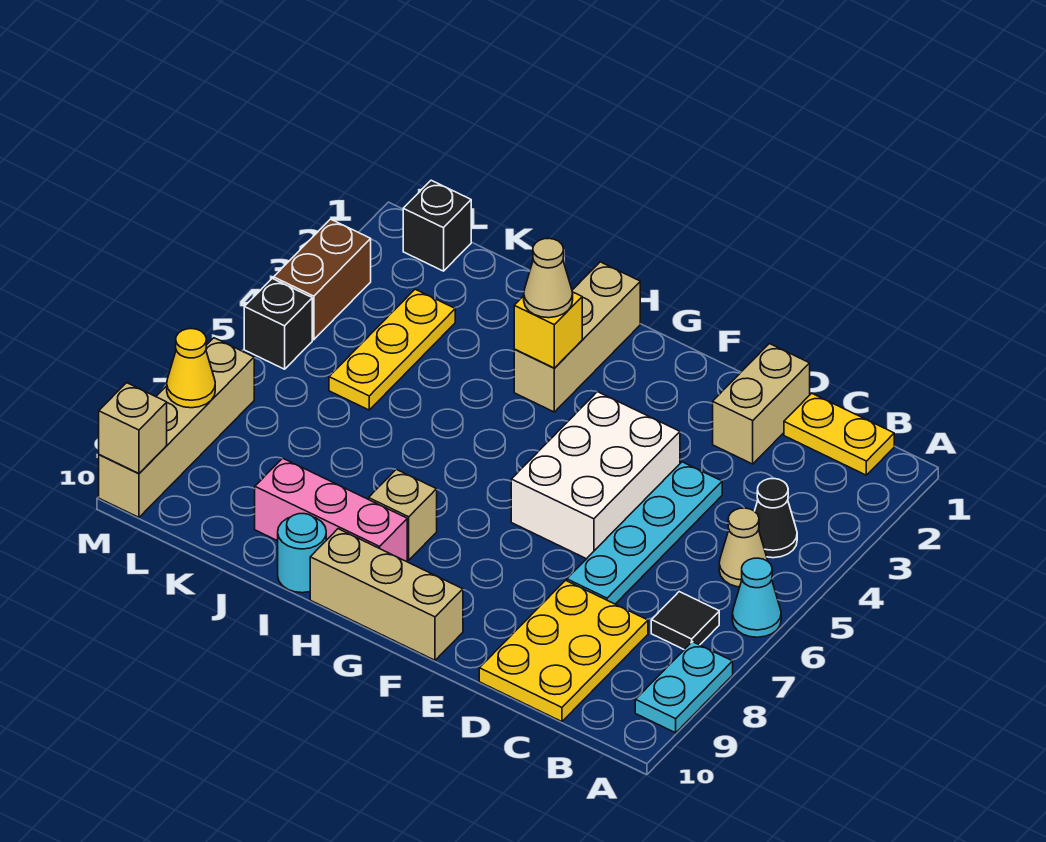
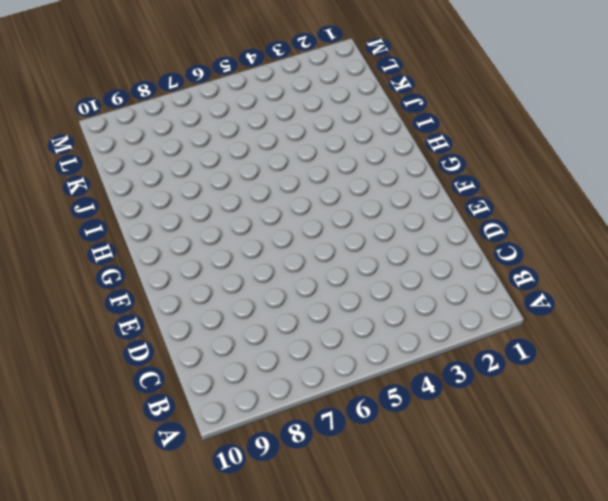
none -> cyan 1x1 cone [732,558,781,637]
none -> cyan 1x2 plate [635,642,733,733]
none -> yellow 1x2 plate [784,393,894,475]

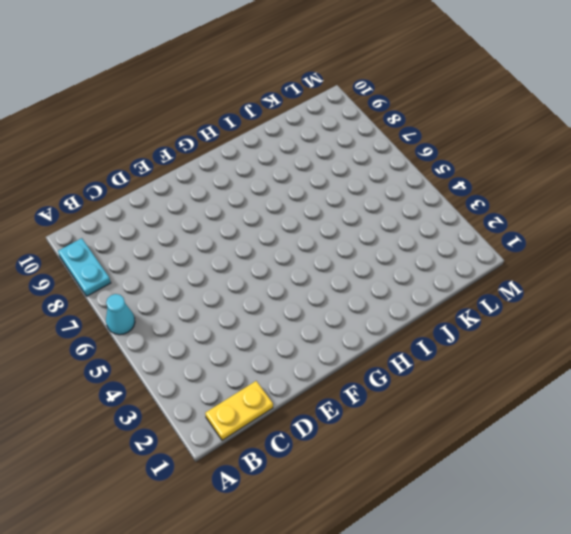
none -> black 1x1 cone [755,479,797,558]
none -> tan 1x1 cone [719,508,768,587]
none -> black 1x1 tile [651,592,719,649]

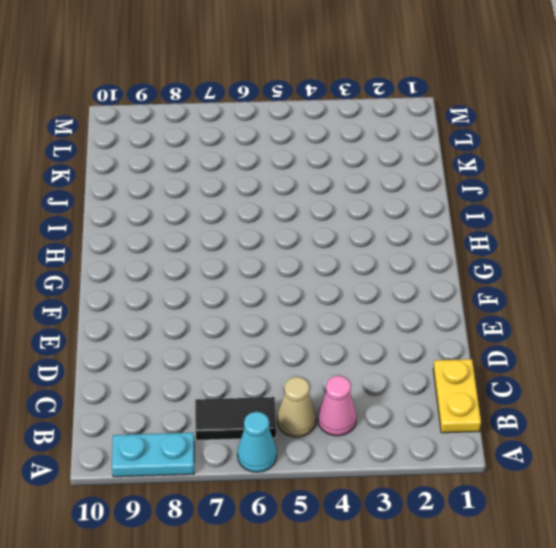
pink 1x1 cone [318,376,357,436] -> black 1x1 cone [755,479,797,558]
black 1x2 tile [195,397,276,440] -> black 1x1 tile [651,592,719,649]
none -> yellow 2x3 plate [479,580,648,722]
none -> tan 1x2 brick [713,344,810,464]
none -> cyan 1x4 plate [567,462,722,604]

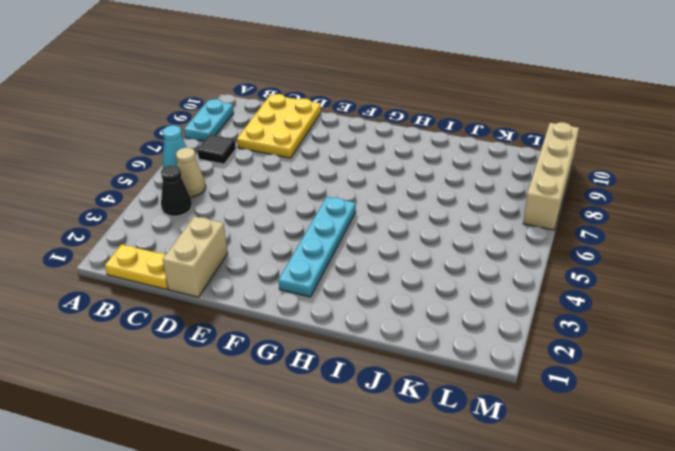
cyan 1x4 plate [279,197,356,297] -> cyan 1x4 plate moved to [567,462,722,604]
none -> white 2x3 brick [511,392,680,559]
none -> tan 1x3 brick [310,529,463,660]
none -> tan 1x3 brick [514,262,640,412]

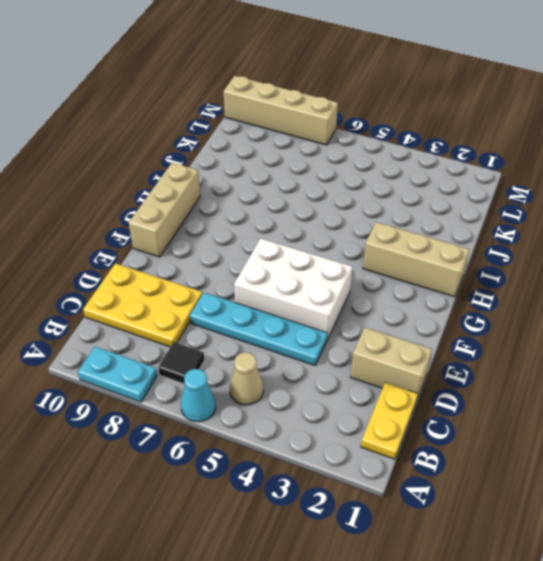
none -> black 1x1 cone [755,479,797,558]
none -> tan 1x1 brick [369,469,437,560]
none -> pink 1x3 brick [255,458,407,562]

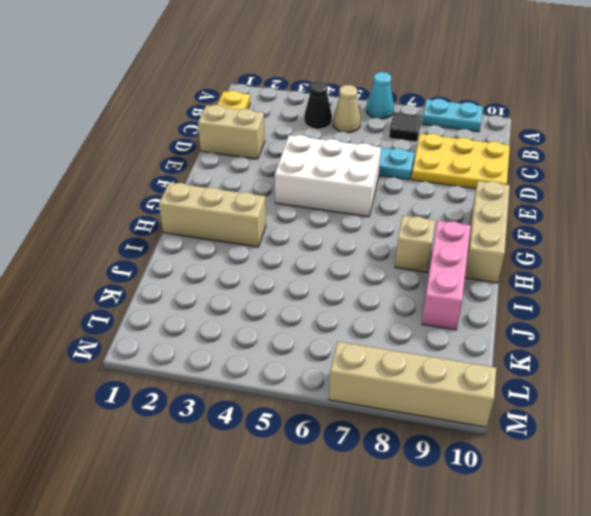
none -> cyan 1x1 round brick [278,514,326,593]
none -> yellow 1x3 plate [329,289,455,410]
none -> black 1x1 brick [403,180,471,271]

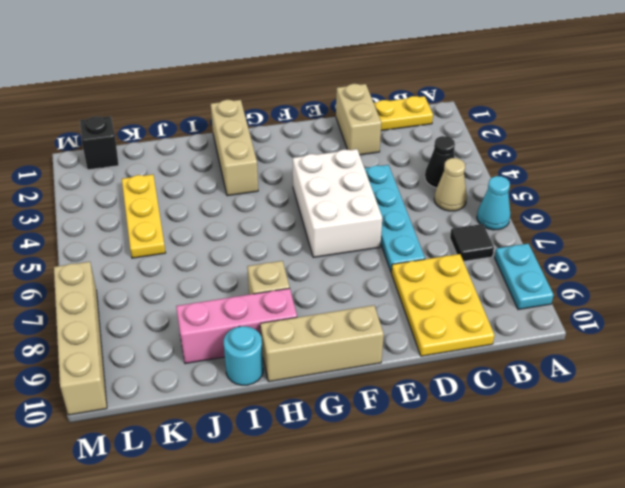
none -> brown 1x2 brick [274,219,371,340]
none -> black 1x1 brick [244,278,312,369]
none -> yellow 1x1 brick [514,292,582,368]

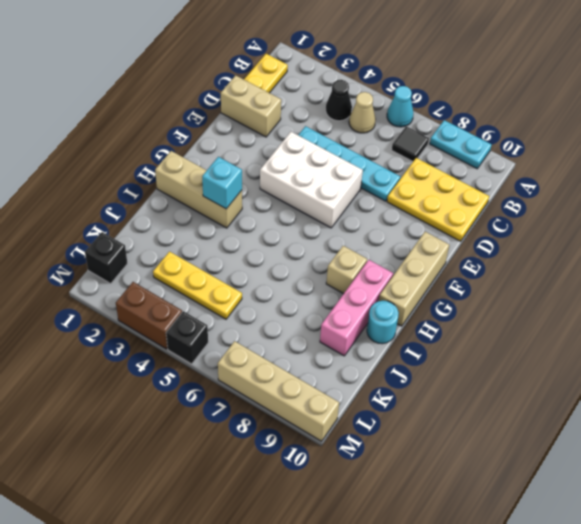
cyan 1x1 brick [202,157,242,209] -> yellow 1x1 brick [514,292,582,368]
none -> yellow 1x1 cone [167,329,215,408]
none -> tan 1x1 brick [99,383,167,473]
none -> tan 1x1 cone [524,238,573,318]

